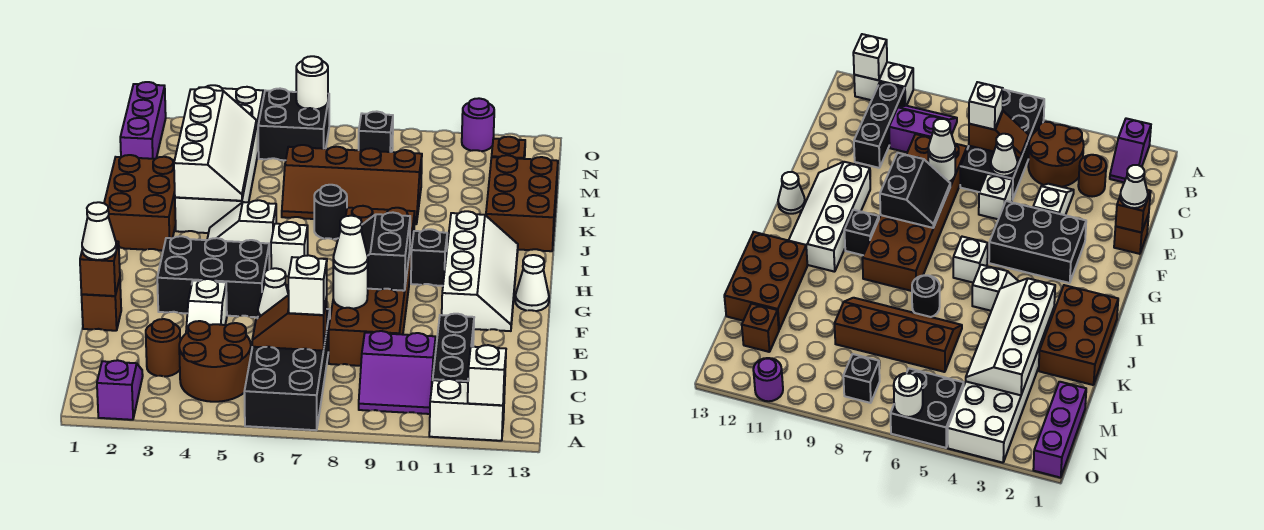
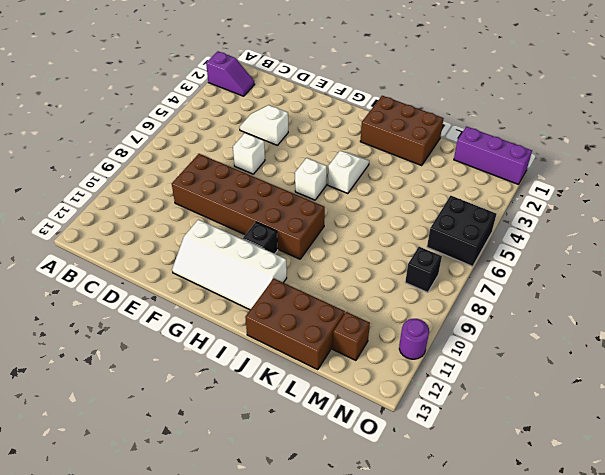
none -> black 2x4 brick [244,309,330,430]
none -> white 1x2 brick [429,379,505,441]
none -> brown 2x2 round brick [179,321,251,402]
none -> purple 2x2 slope [359,331,436,414]

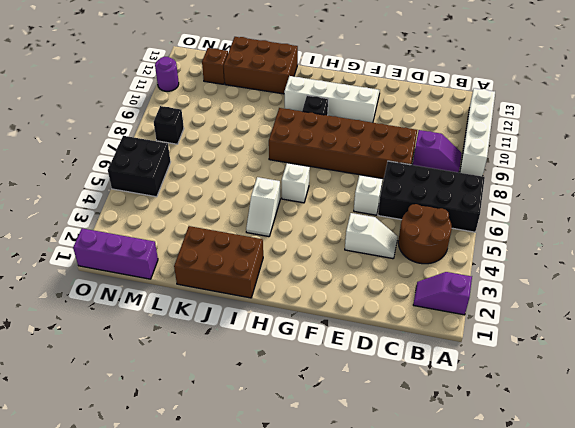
white 1x4 brick [460,88,495,176] -> white 1x2 brick [429,379,505,441]
purple 1x2 slope [413,130,462,173] -> purple 2x2 slope [359,331,436,414]
none -> black 1x3 brick [433,314,474,382]
none -> brown 1x1 round brick [146,319,180,377]
none -> brown 1x1 brick [82,278,121,331]
none -> black 2x3 brick [157,236,269,317]

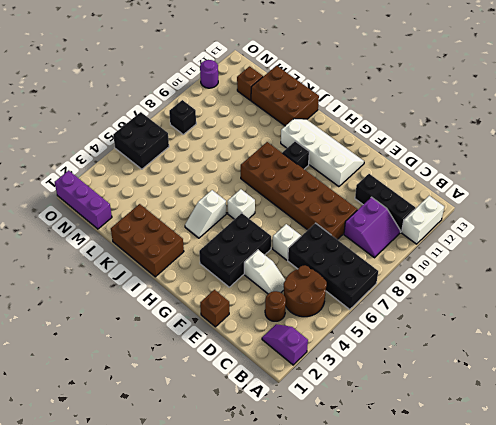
none -> white 1x1 cone [515,255,549,311]
none -> white 2x6 brick [175,85,263,233]
none -> black 1x1 round brick [314,185,347,239]
none -> brown 2x4 slope [282,145,422,224]

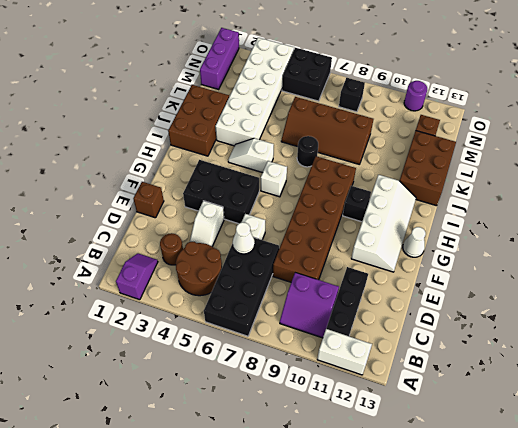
none -> white 1x1 brick [468,345,506,405]
none -> brown 1x2 slope [252,295,327,351]
none -> brown 1x1 brick [80,241,120,296]
none -> white 1x1 round brick [333,264,368,309]

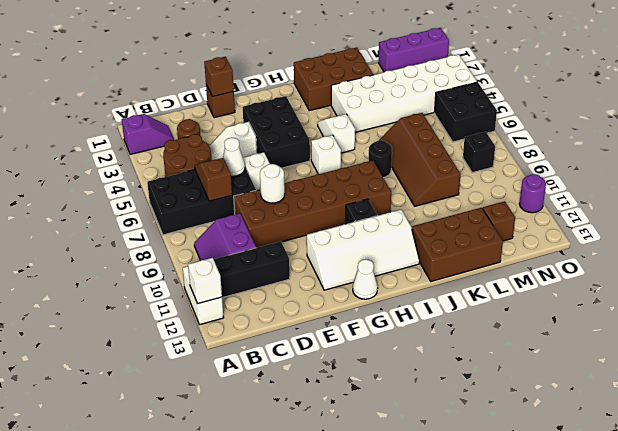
none -> black 2x2 slope [361,212,410,291]
none -> white 2x4 slope [174,87,256,201]
none -> white 1x1 round brick [296,56,328,109]
none -> white 1x1 brick [288,255,327,315]

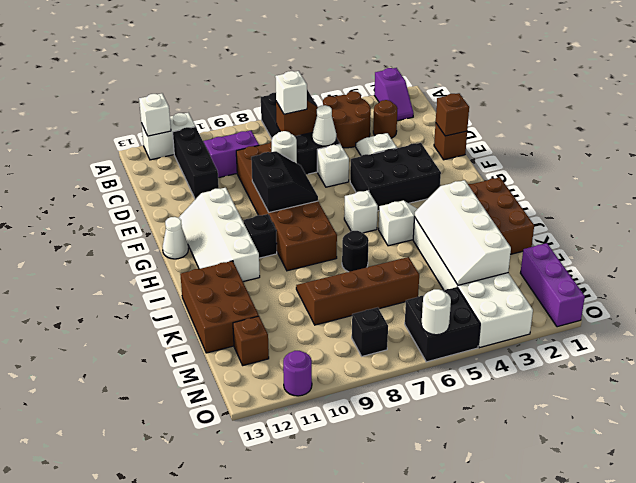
none -> white 1x1 cone [82,202,116,260]
none -> white 1x1 cone [333,216,368,273]

